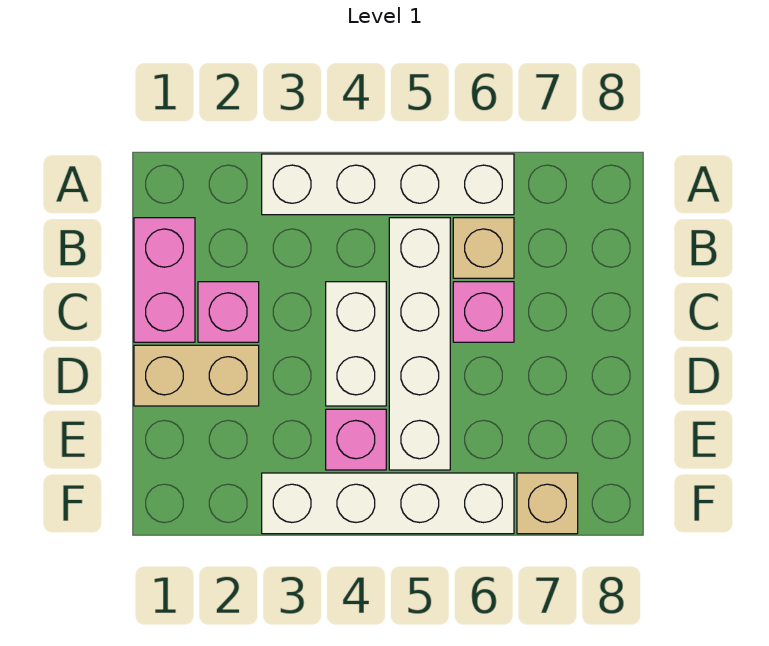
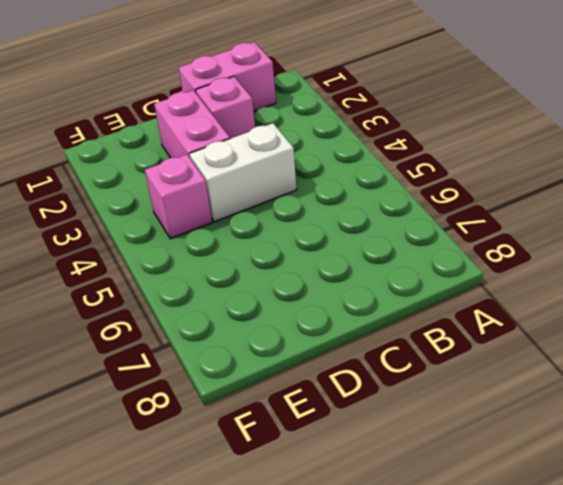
pink 1x2 brick [154,90,230,158] -> tan 1x2 brick [134,345,259,406]
none -> white 1x4 brick [262,154,514,215]
none -> white 1x4 brick [389,218,450,470]

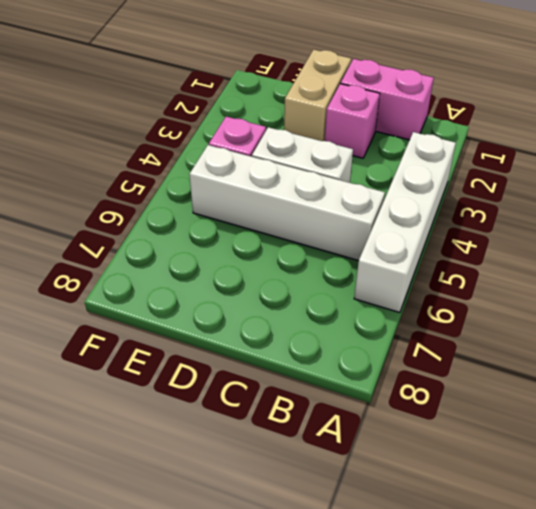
none -> tan 1x1 brick [453,218,514,278]
none -> pink 1x1 brick [453,282,514,342]

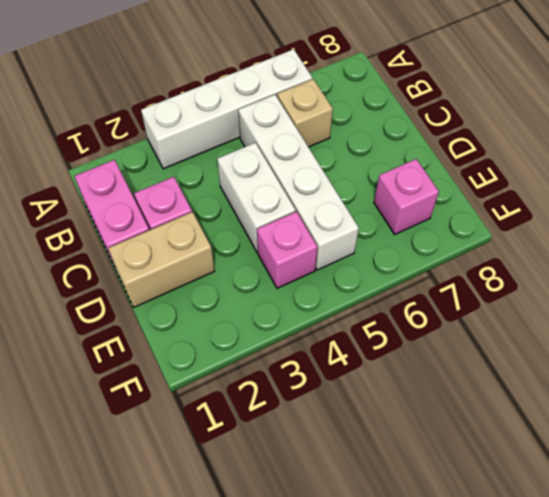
pink 1x1 brick [374,159,439,234] -> pink 1x1 brick moved to [453,282,514,342]
none -> white 1x4 brick [262,473,514,534]
none -> tan 1x1 brick [517,473,578,534]

